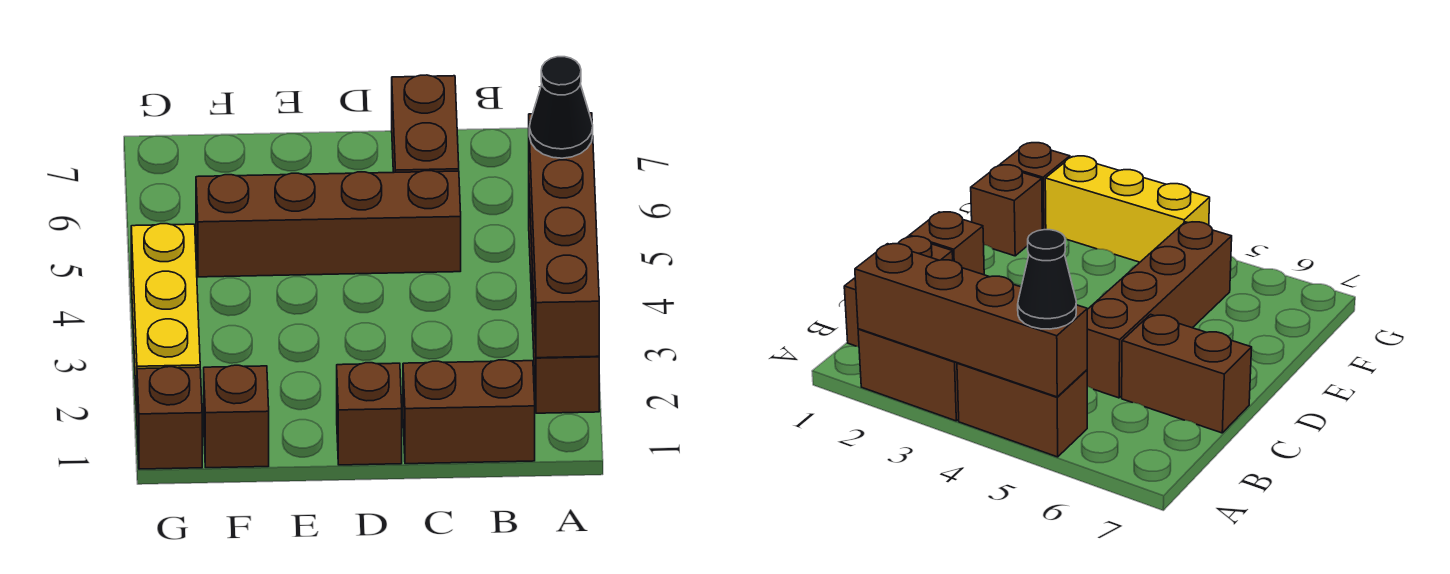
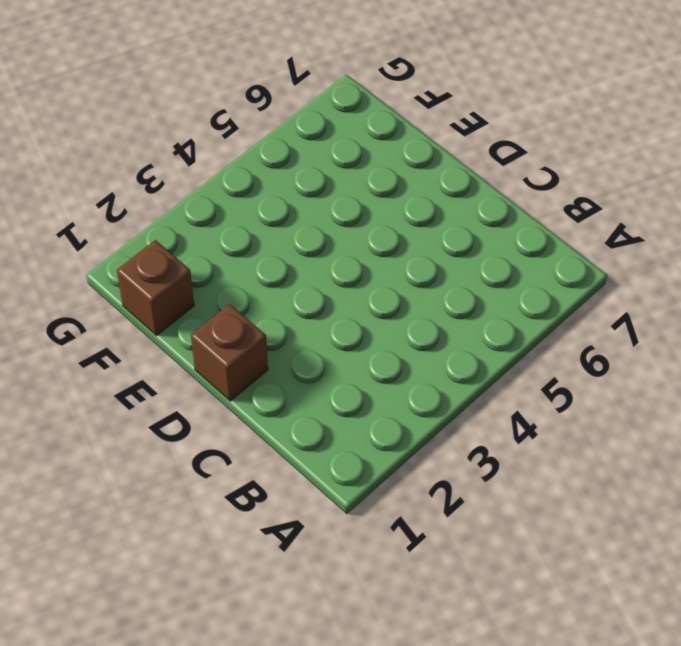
none -> brown 1x2 brick [532,269,599,413]
none -> brown 1x2 brick [957,363,1087,457]

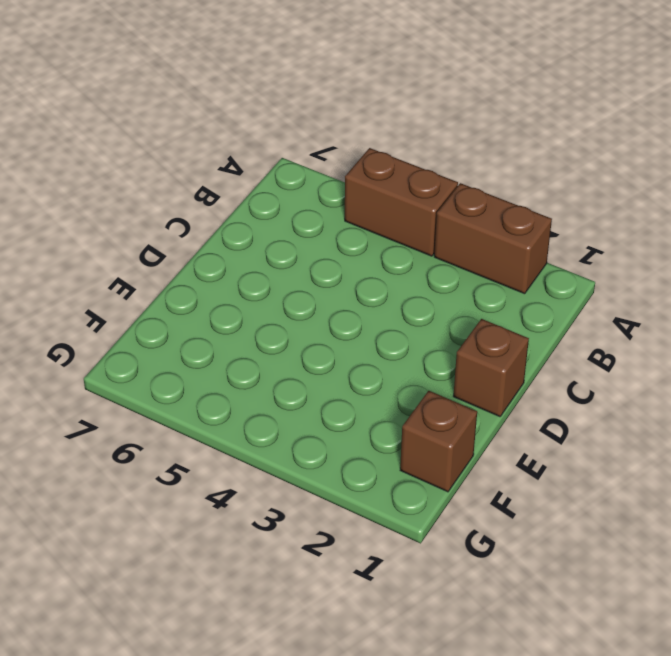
none -> brown 1x2 brick [403,360,535,464]
none -> brown 1x4 brick [196,171,461,277]

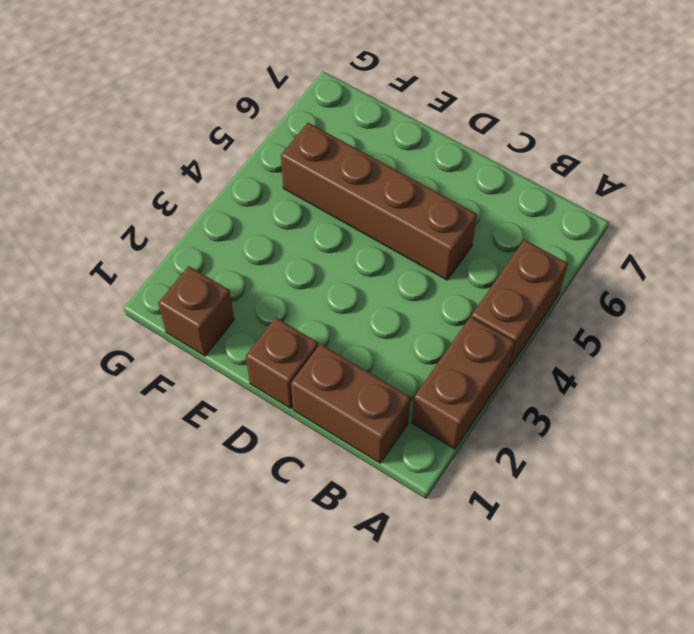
none -> brown 1x2 brick [392,75,459,173]
none -> brown 1x1 brick [137,367,202,469]

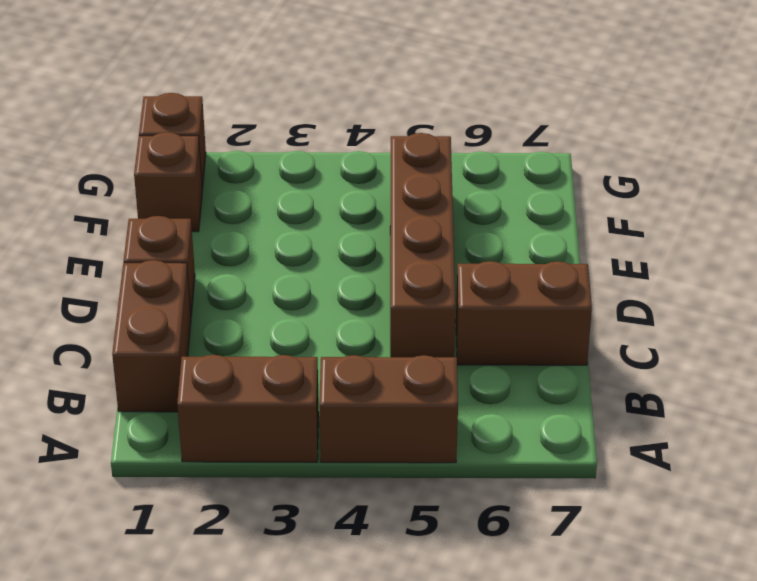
none -> yellow 1x3 brick [131,224,200,409]
none -> brown 1x4 brick [529,113,599,358]

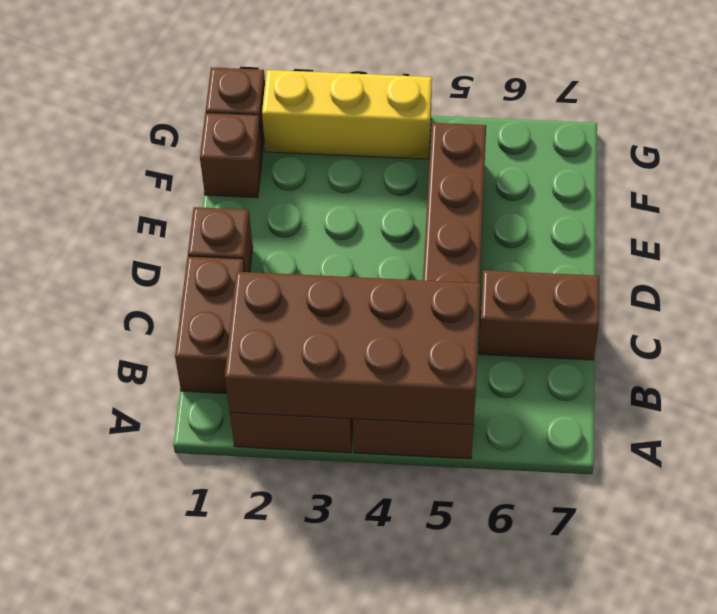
brown 2x4 brick [225,272,480,425] -> brown 1x4 brick [529,113,599,358]
none -> black 1x1 cone [529,57,593,158]

